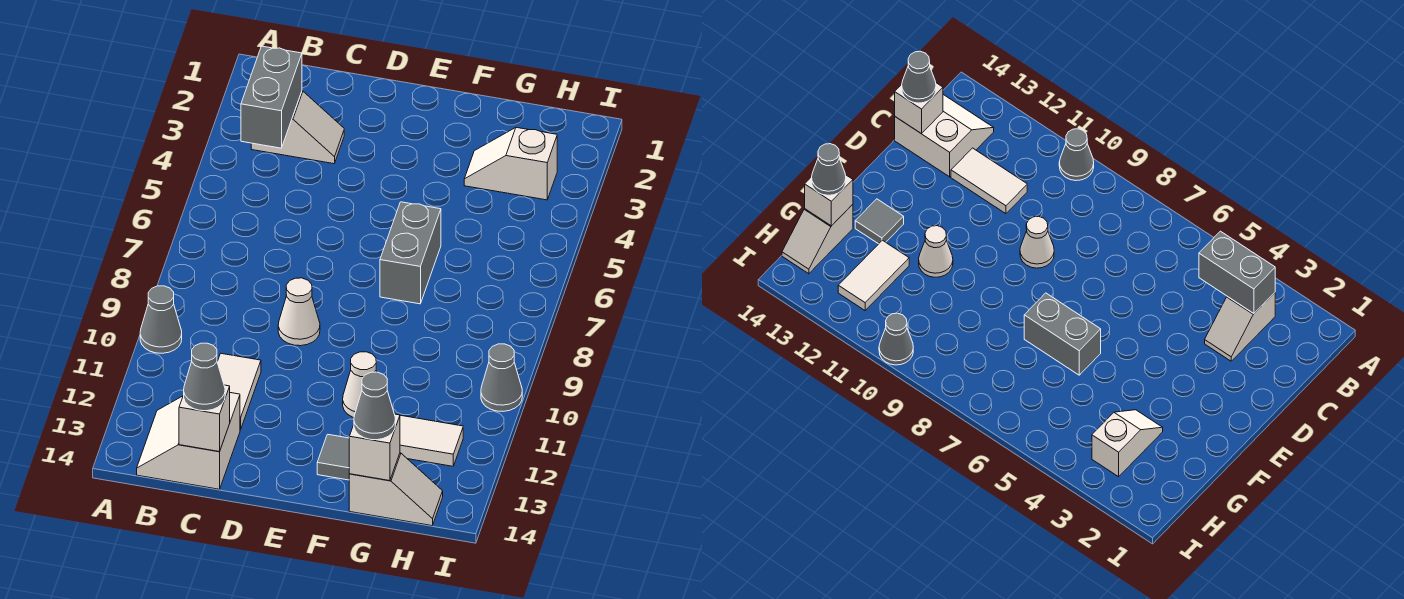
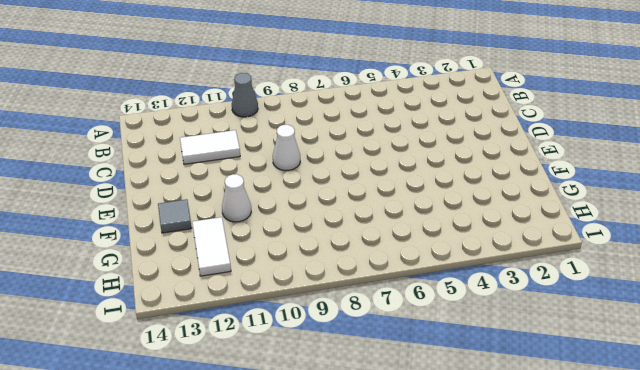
none -> white 1x2 slope [251,91,344,164]
none -> white 2x2 slope [137,393,240,489]
none -> grey 1x2 brick [380,202,441,304]

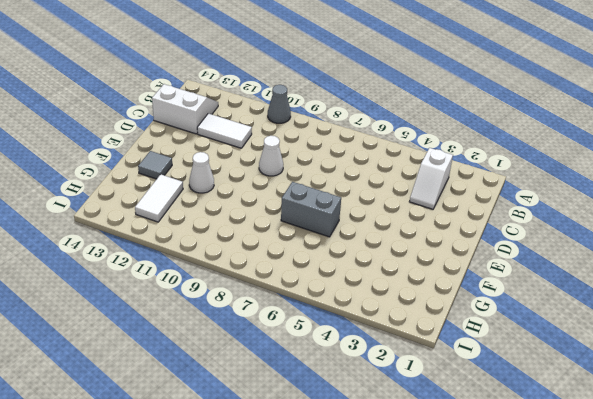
none -> white 1x2 slope [464,127,557,200]
none -> white 1x2 slope [349,453,443,526]
none -> grey 1x1 cone [481,344,522,411]

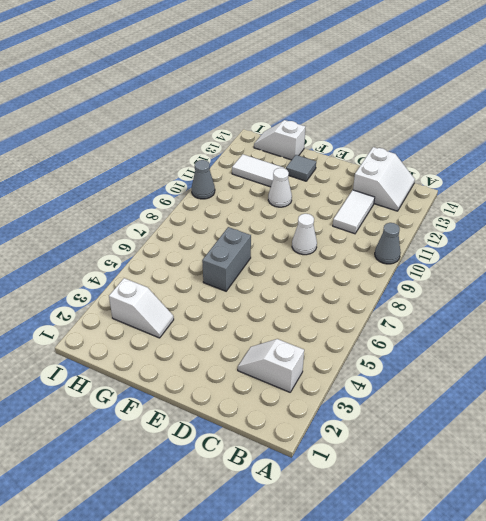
none -> grey 1x2 brick [241,46,302,148]
none -> white 1x1 brick [179,385,230,452]
none -> white 1x1 brick [349,414,400,481]

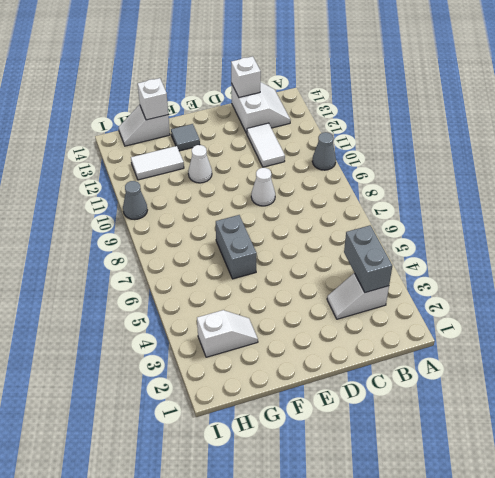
none -> grey 1x1 cone [184,343,225,411]
none -> grey 1x1 cone [354,372,396,440]

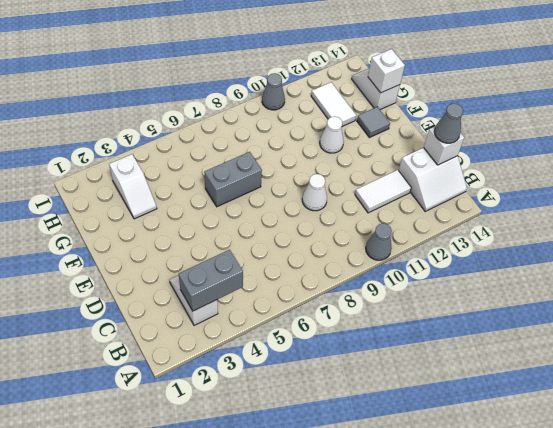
none -> grey 1x1 cone [354,372,396,440]

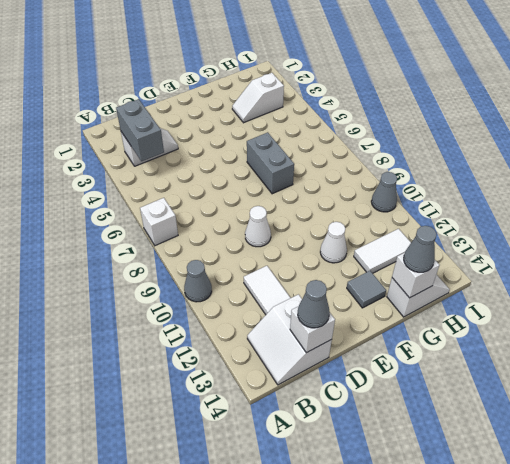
white 1x1 brick [140,198,178,246] -> none

